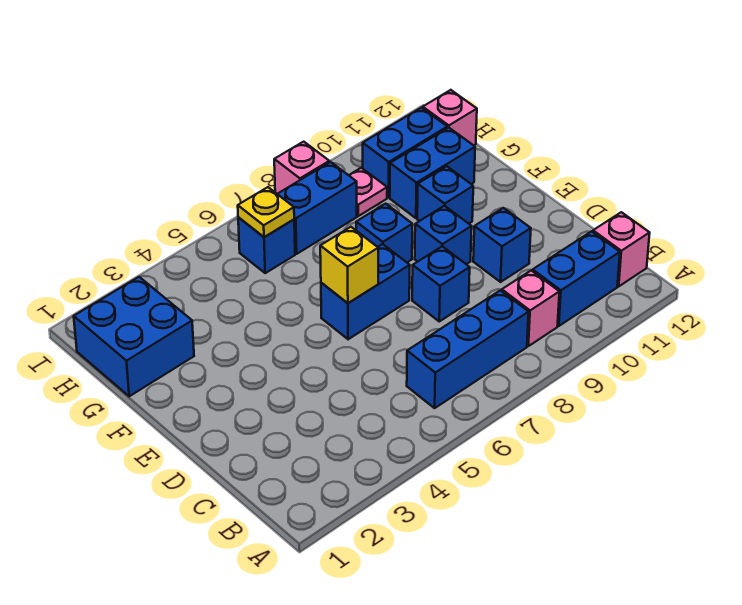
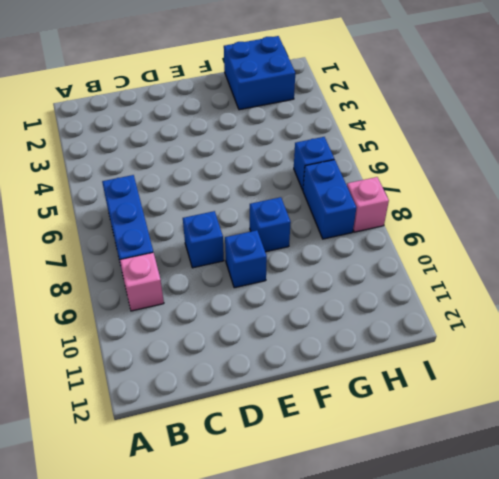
none -> blue 1x2 brick [533,231,620,326]
none -> pink 1x1 brick [593,212,650,286]
none -> blue 1x1 brick [473,208,531,282]

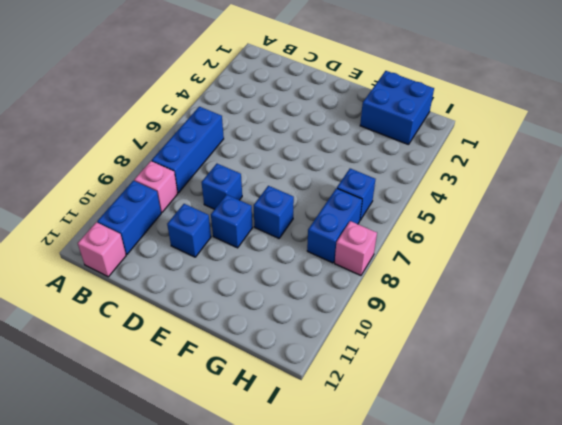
none -> blue 1x2 brick [321,244,410,339]
none -> blue 1x1 brick [417,166,473,224]
none -> blue 1x2 brick [390,128,475,218]

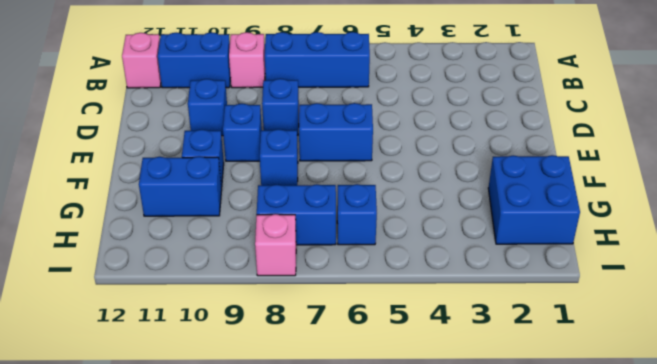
none -> pink 1x1 plate [349,168,387,216]
none -> blue 1x2 brick [363,108,447,197]
none -> pink 1x1 brick [423,90,477,145]

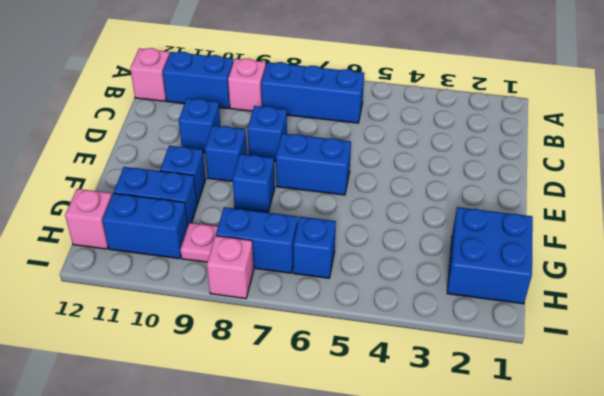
none -> yellow 1x1 brick [320,227,378,303]
none -> yellow 1x1 plate [238,187,294,237]

